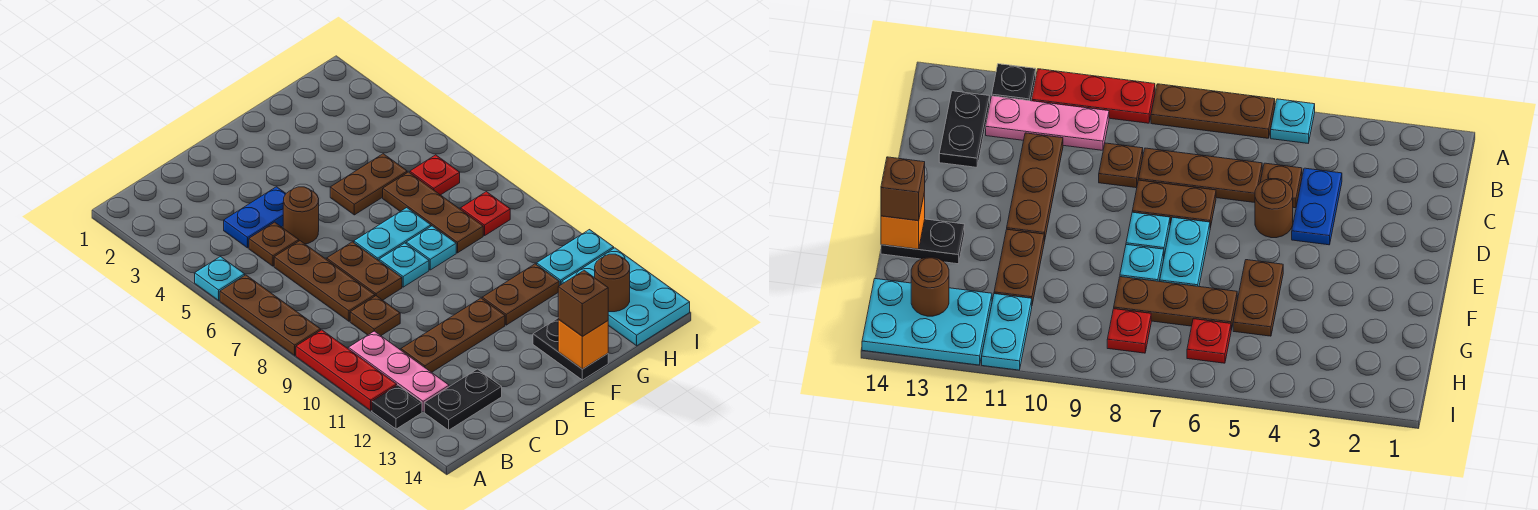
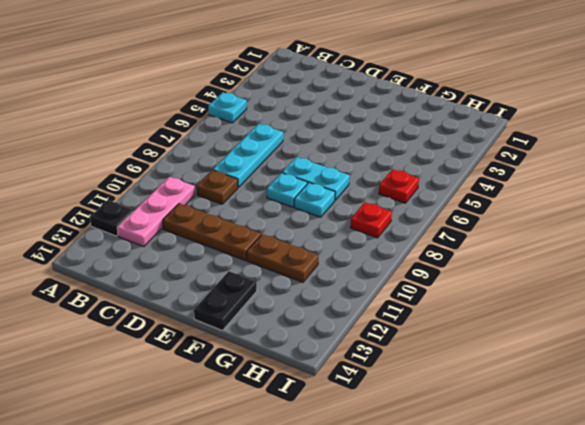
cyan 1x3 plate [213,124,283,187] -> brown 1x3 plate [274,241,375,321]
none -> brown 1x3 plate [220,275,321,356]
none -> red 1x3 plate [296,330,397,411]
none -> black 1x2 plate [424,369,502,430]

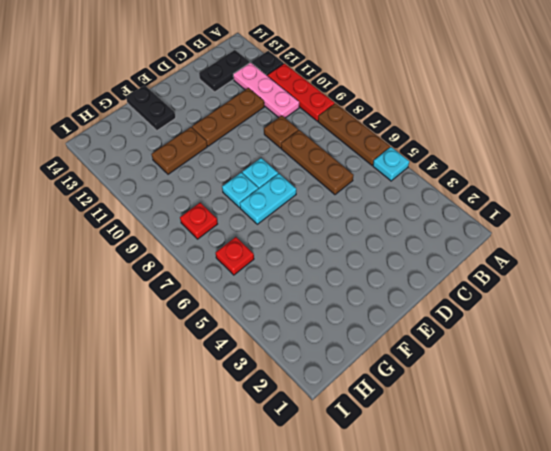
none -> blue 1x2 plate [224,187,286,248]
none -> brown 1x1 plate [249,222,299,266]
none -> brown 1x1 round brick [283,187,319,244]

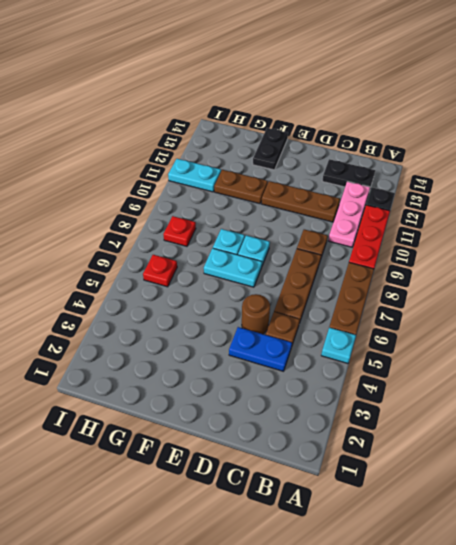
none -> brown 1x2 plate [327,242,402,300]
none -> brown 1x2 plate [330,154,407,215]
none -> brown 1x3 plate [383,172,483,253]

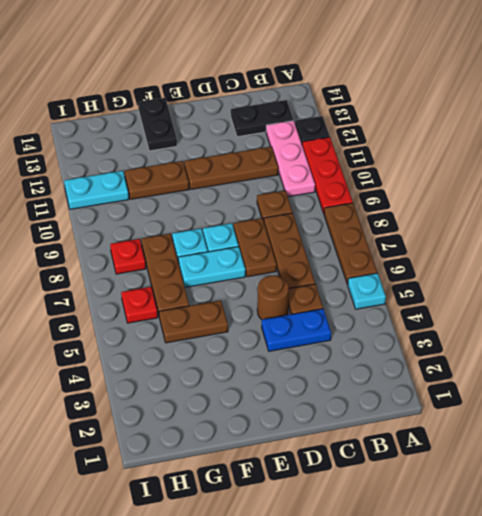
none -> cyan 2x3 plate [562,248,690,346]
none -> orange 1x1 brick [558,320,608,369]
none -> brown 1x1 round brick [595,254,630,312]

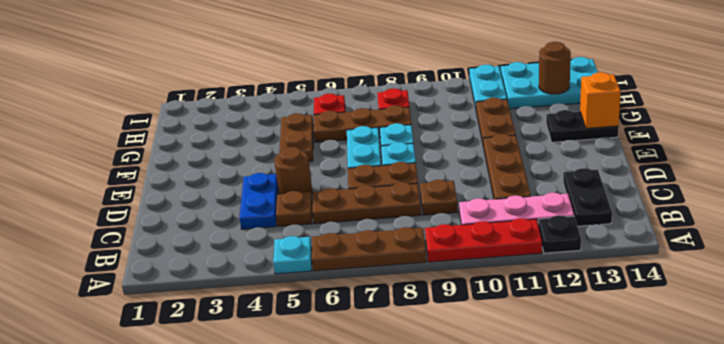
none -> brown 1x1 brick [558,270,608,336]

